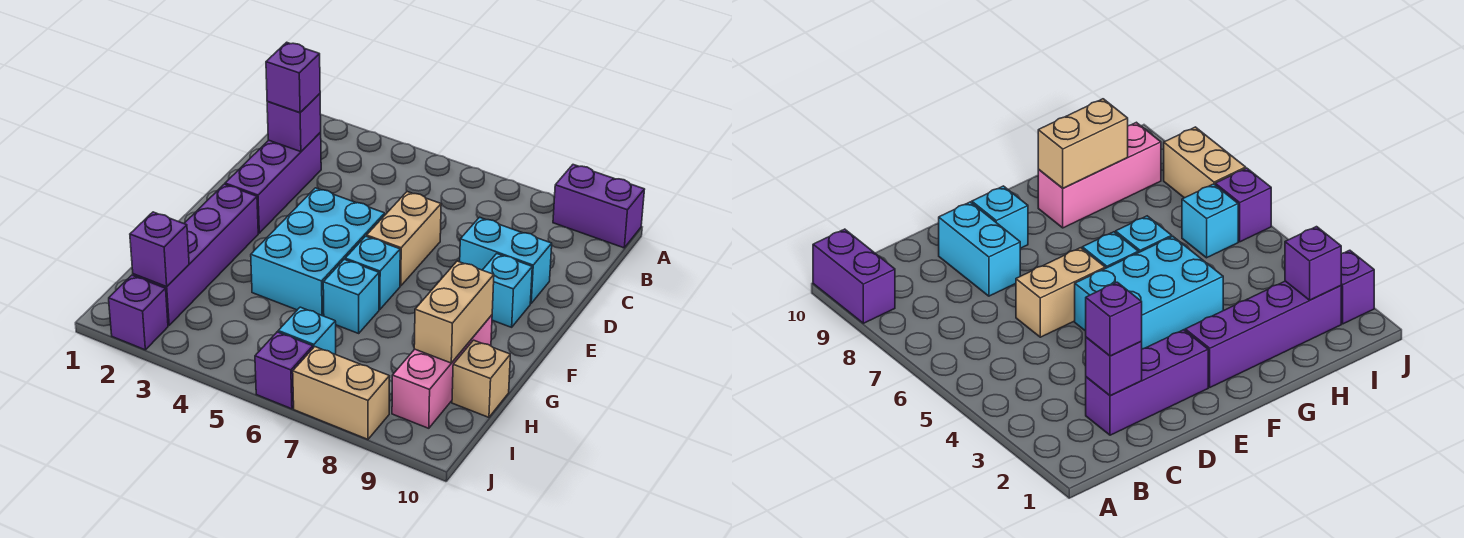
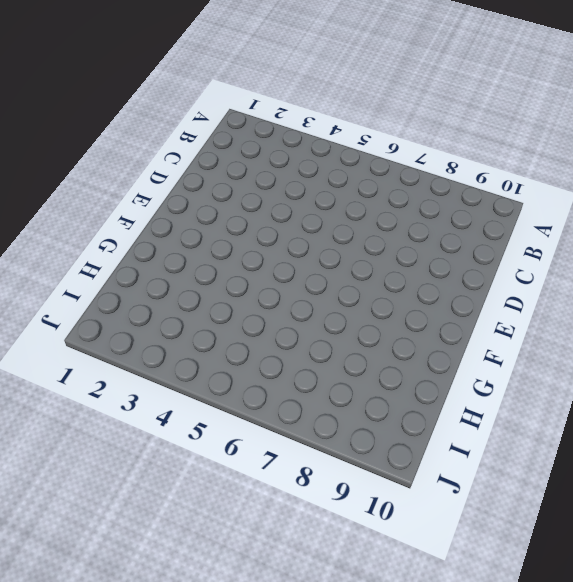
none -> purple 1x2 brick [553,165,645,248]
none -> purple 1x3 brick [225,133,321,233]
none -> tan 1x2 brick [367,192,441,286]

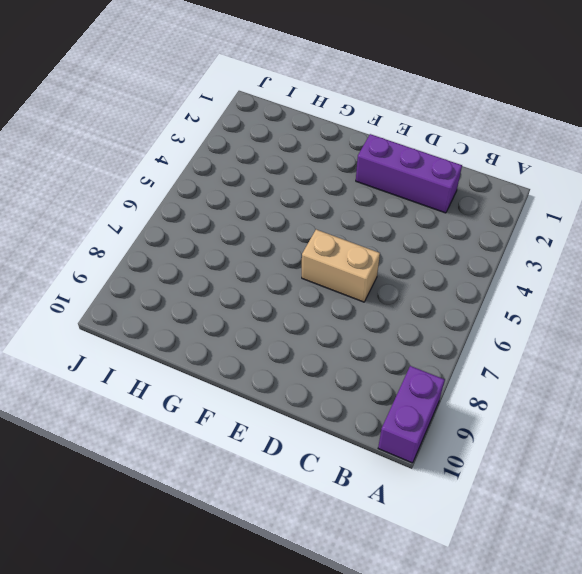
none -> cyan 1x2 brick [460,217,552,303]
none -> cyan 2x3 brick [251,188,385,316]
none -> cyan 1x1 brick [483,254,532,327]

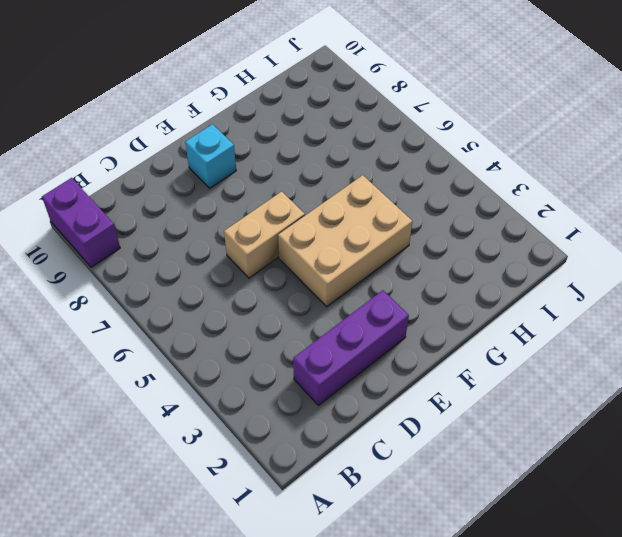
tan 2x3 brick [278,175,412,307] -> cyan 2x3 brick [251,188,385,316]
none -> cyan 1x2 brick [460,217,552,303]
none -> purple 1x4 brick [133,184,258,325]
none -> cyan 1x1 brick [345,236,400,309]

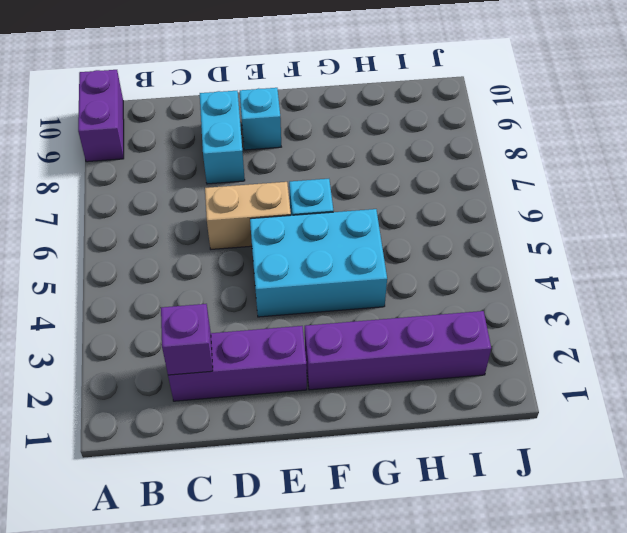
none -> cyan 1x1 brick [323,259,379,333]
none -> pink 1x3 brick [392,315,492,428]
none -> tan 1x1 brick [452,340,510,417]

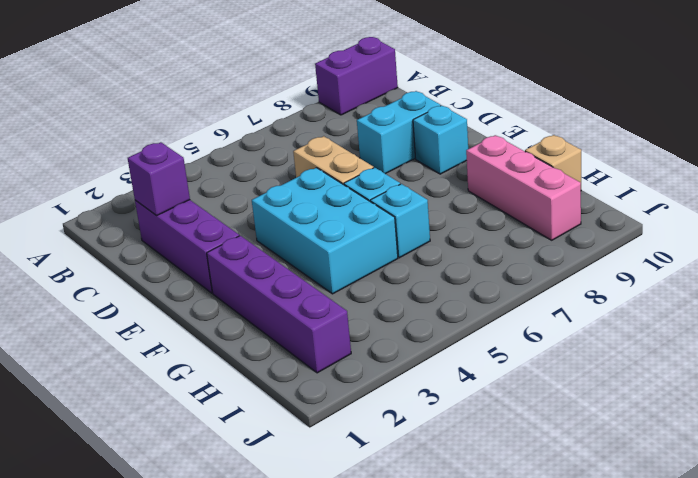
none -> cyan 1x1 brick [278,307,336,354]
none -> purple 1x1 brick [109,275,168,350]
none -> purple 1x1 brick [255,332,313,409]

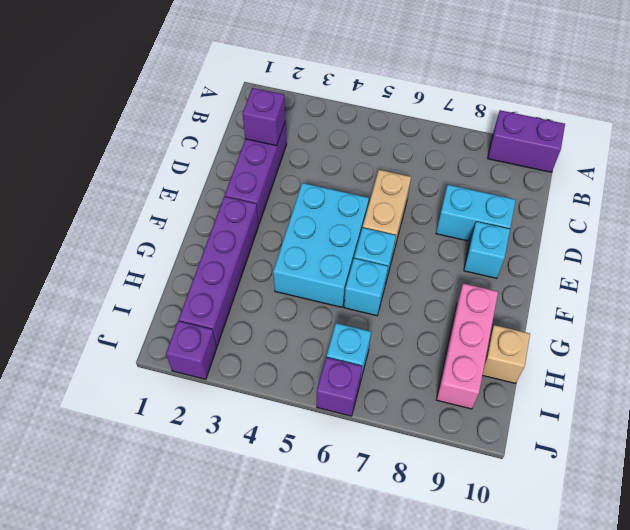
none -> tan 1x2 brick [293,347,390,439]
none -> tan 1x2 brick [414,261,494,363]
none -> purple 1x1 brick [130,212,189,287]

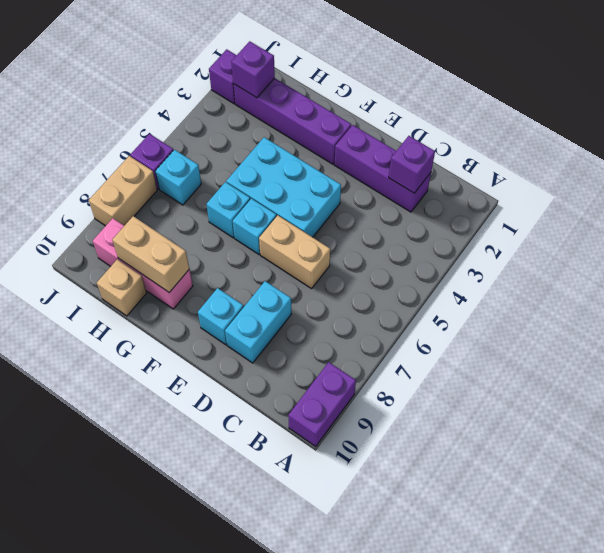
none -> purple 1x1 brick [266,42,320,113]

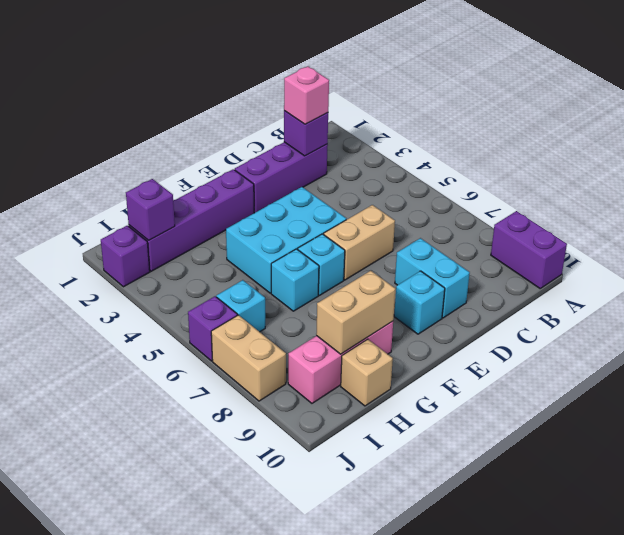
pink 1x1 brick [284,66,329,124] -> purple 1x1 brick [266,42,320,113]

